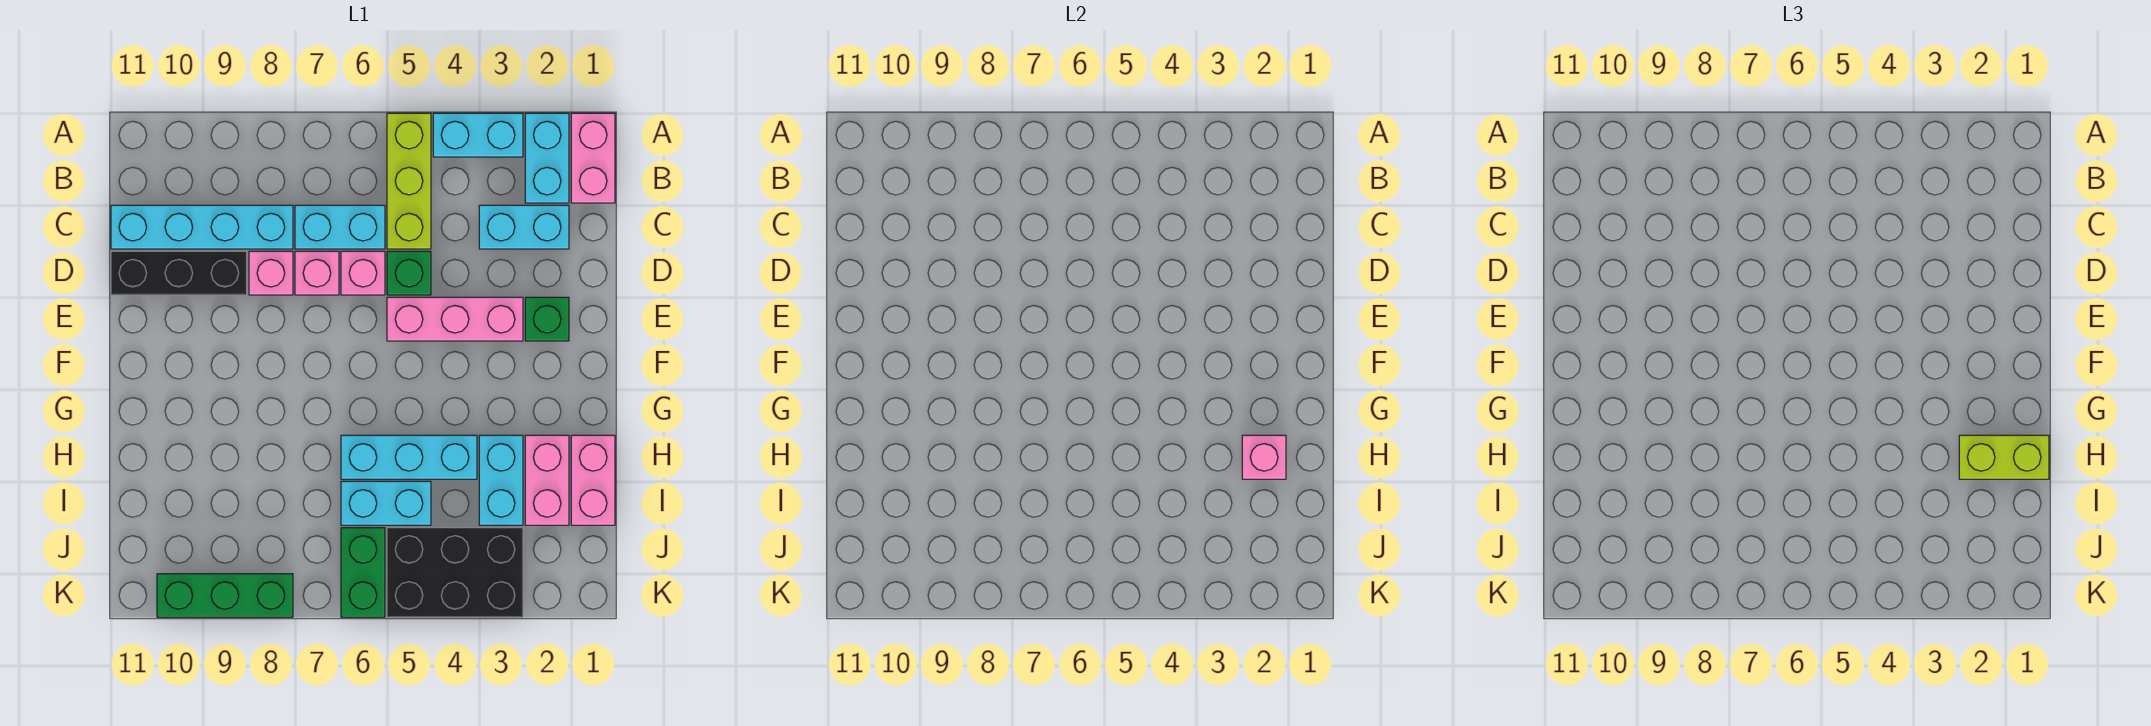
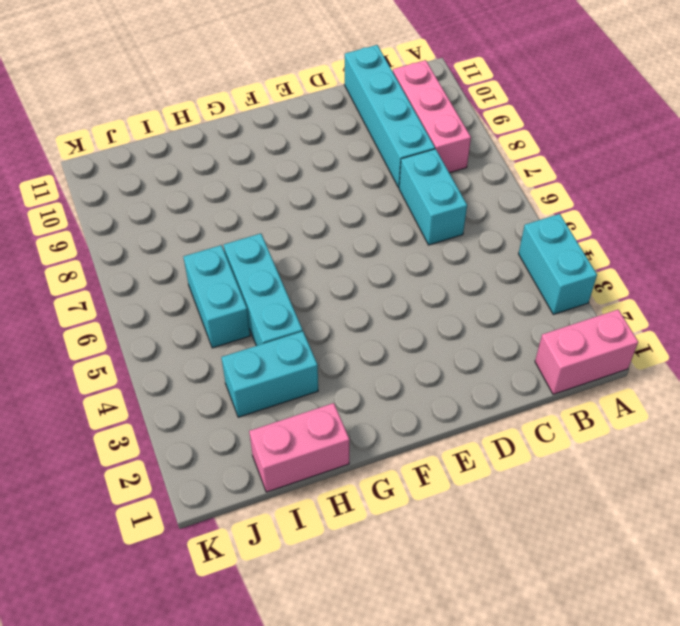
pink 1x3 brick [393,60,471,173] -> pink 1x3 brick moved to [387,297,523,341]
none -> cyan 1x2 brick [525,113,569,203]
none -> lime 1x3 brick [387,113,431,249]
none -> cyan 1x2 brick [479,205,569,249]

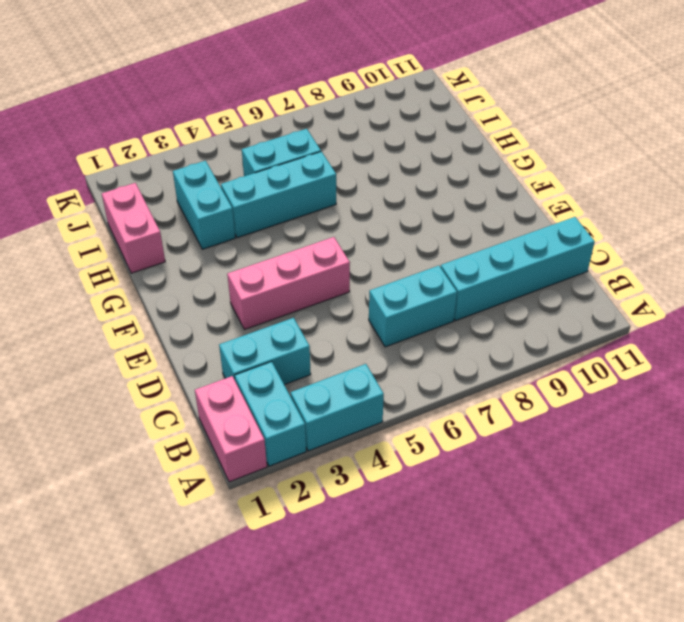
none -> lime 1x3 brick [387,113,431,249]
none -> green 1x1 brick [387,251,431,295]
none -> pink 1x1 brick [341,251,385,295]

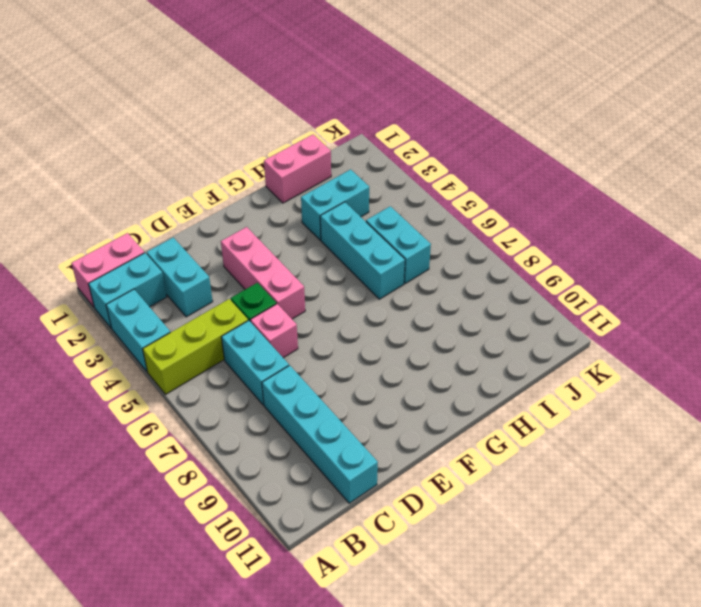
none -> pink 1x1 brick [295,251,339,295]
none -> pink 1x1 brick [249,251,293,295]
none -> black 1x3 brick [111,251,247,295]

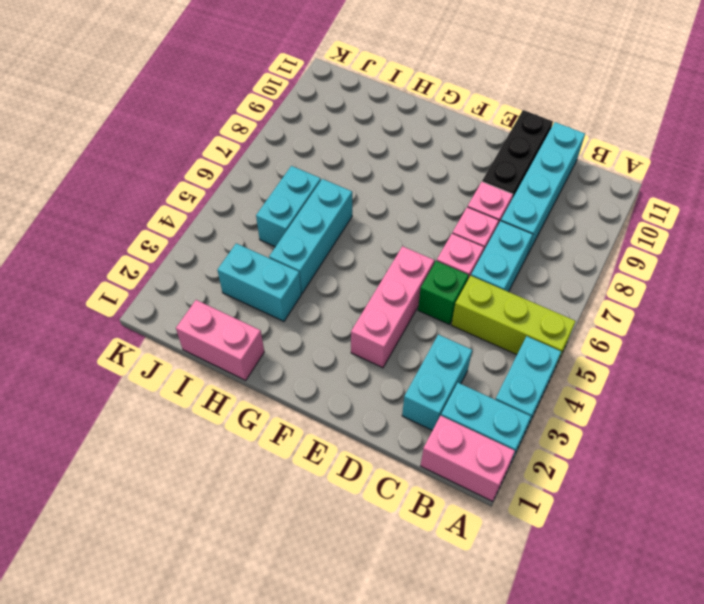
none -> green 1x1 brick [525,297,569,341]
none -> pink 1x2 brick [525,435,569,525]
none -> black 2x3 brick [387,528,523,617]

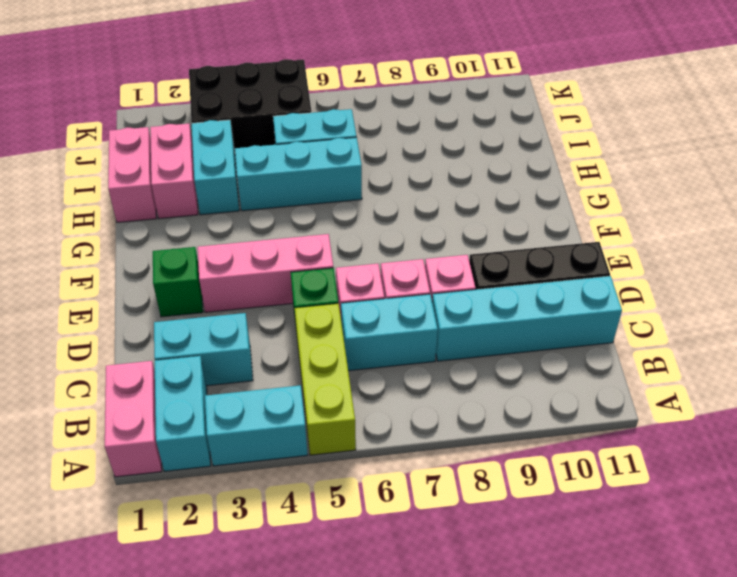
none -> green 1x2 brick [341,528,385,617]
none -> green 1x3 brick [157,574,293,617]
none -> pink 1x1 brick [1242,435,1286,479]

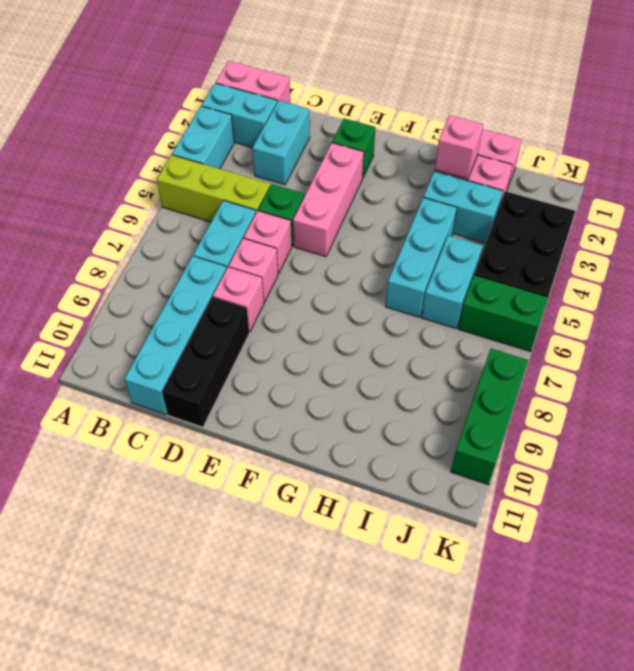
none -> lime 1x2 brick [1959,435,2049,479]

